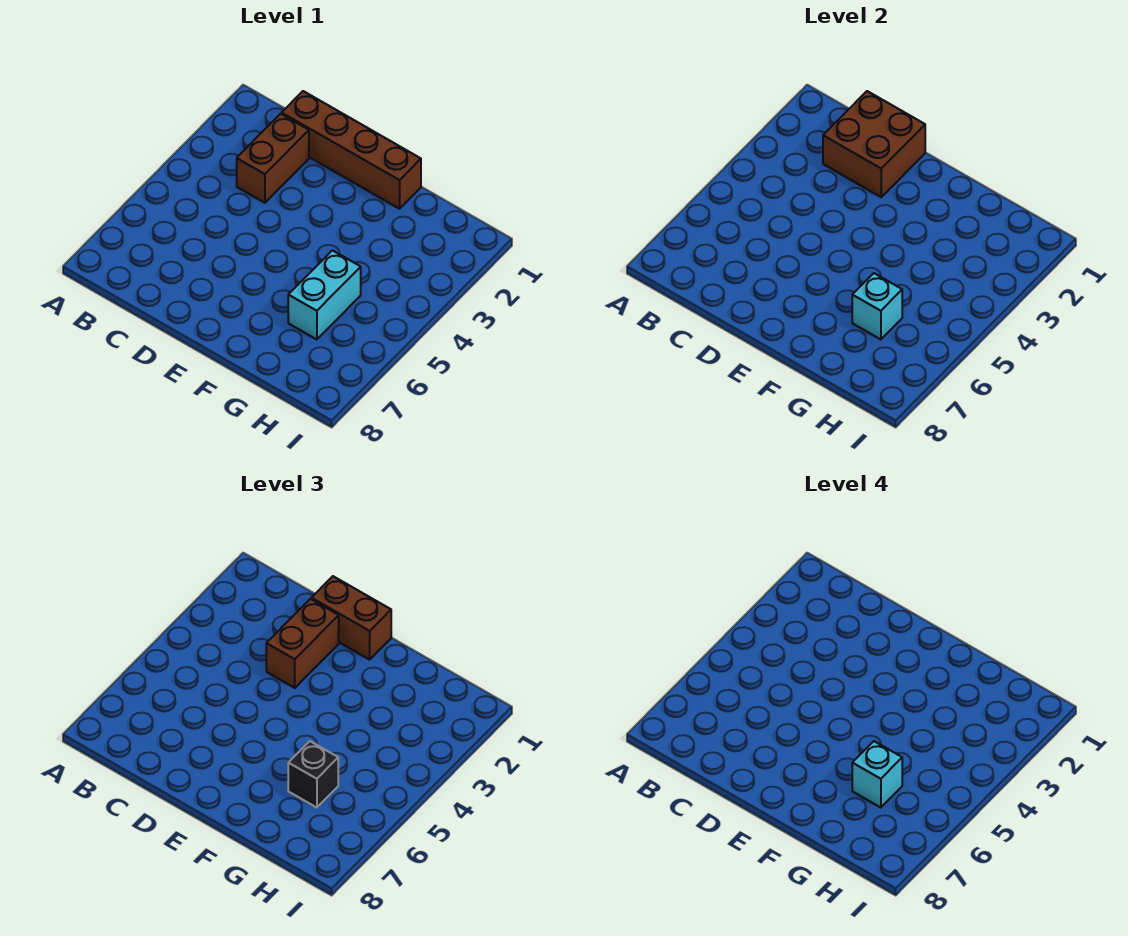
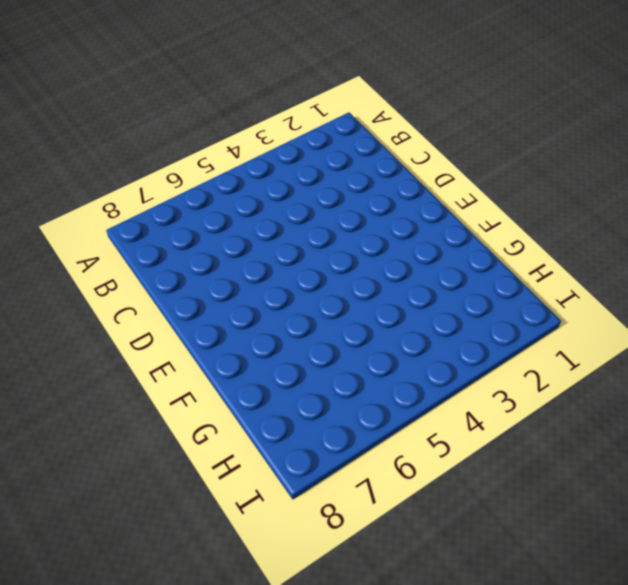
none -> brown 1x4 brick [282,91,421,209]
none -> brown 1x2 brick [237,114,309,203]

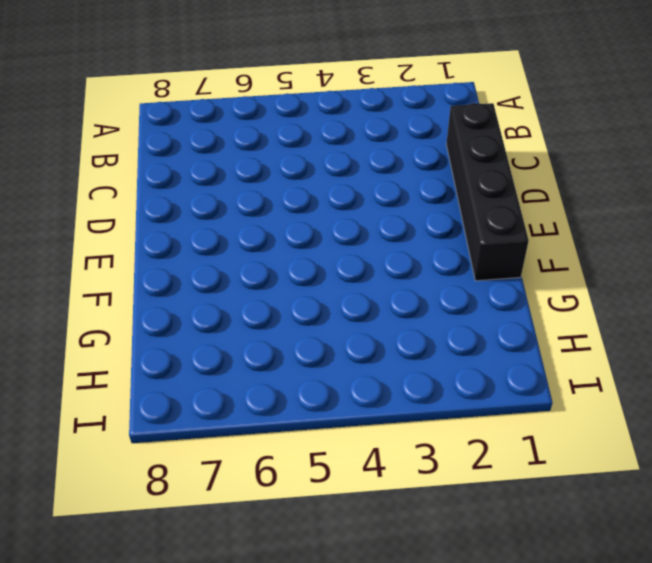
black 1x4 brick [446,103,529,281] -> brown 1x4 brick [282,91,421,209]
none -> brown 1x2 brick [237,114,309,203]
none -> cyan 1x2 brick [288,250,361,340]

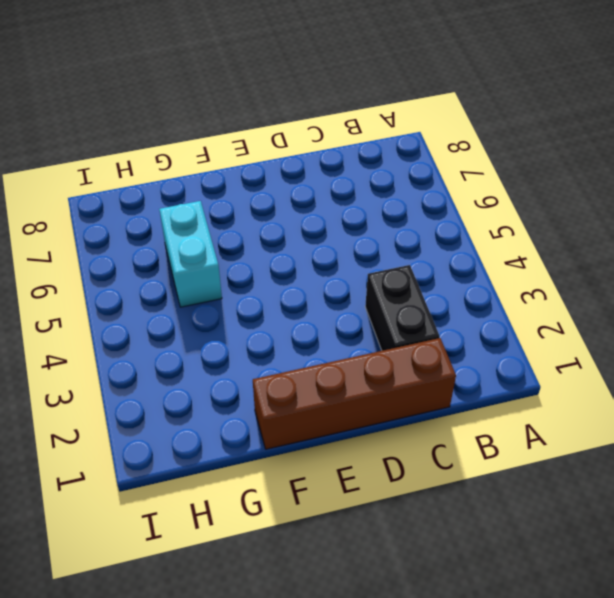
black 1x2 brick [365,265,440,351] -> brown 1x2 brick [237,114,309,203]
none -> brown 2x2 brick [823,91,925,197]
none -> cyan 1x1 brick [852,273,902,340]

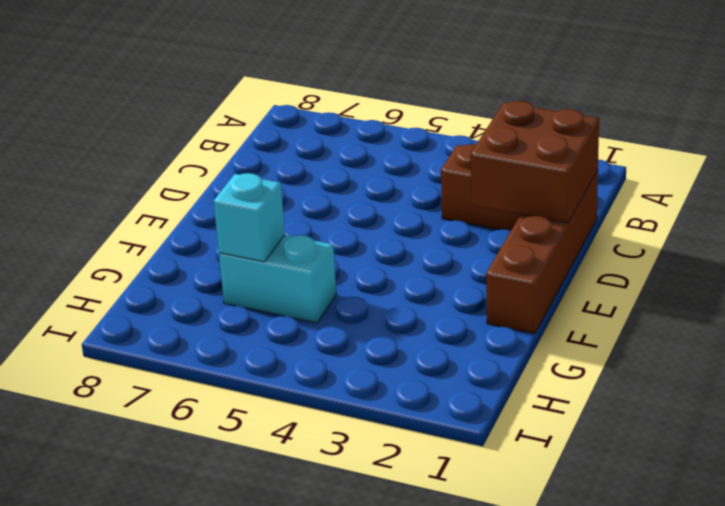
none -> brown 1x2 brick [311,576,391,660]
none -> brown 1x2 brick [266,599,339,688]

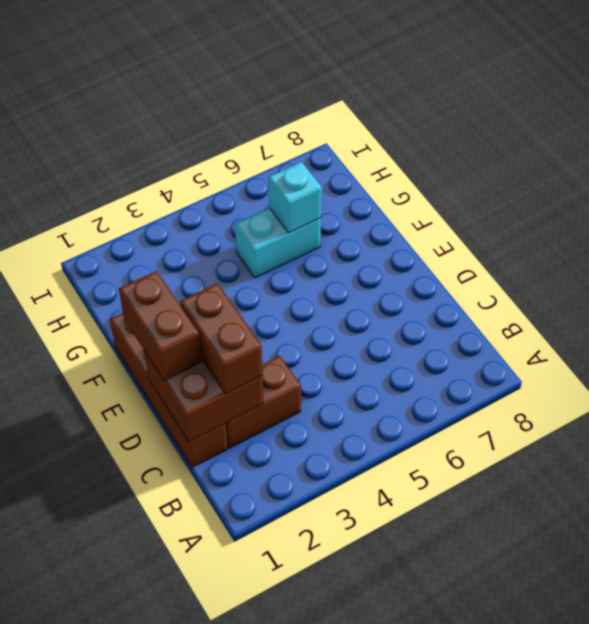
brown 1x2 brick [180,283,263,394] -> brown 1x2 brick turned to [266,599,339,688]
none -> black 1x1 brick [288,741,338,808]
none -> cyan 1x1 brick [852,741,902,808]

